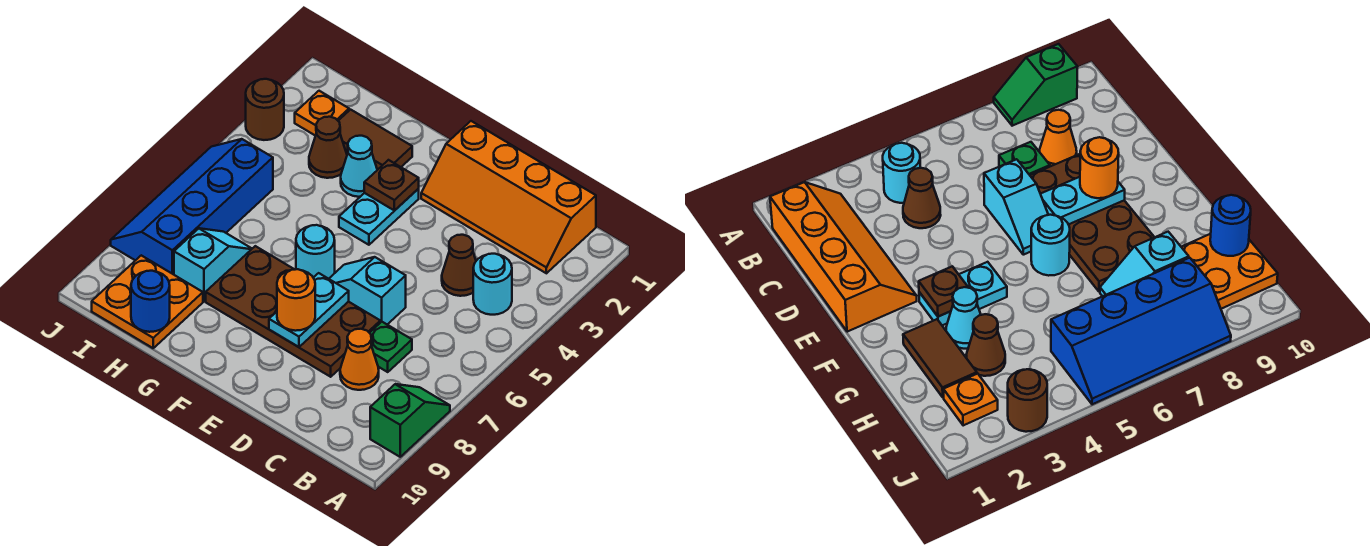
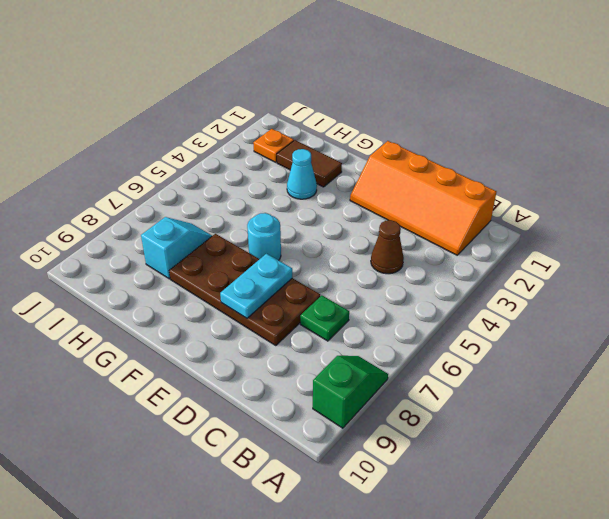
none -> cyan 1x1 round brick [473,254,512,315]
none -> orange 1x1 cone [340,329,379,390]
none -> cyan 1x2 slope [329,257,406,324]

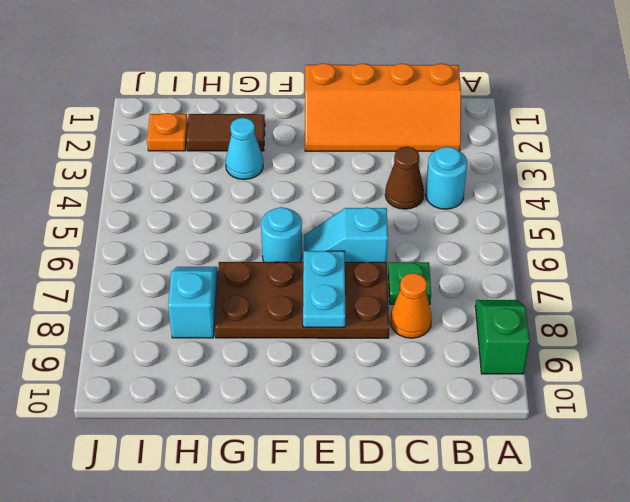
none -> cyan 1x2 plate [339,189,419,245]
none -> brown 1x1 cone [309,117,347,178]
none -> orange 2x2 plate [92,255,203,348]

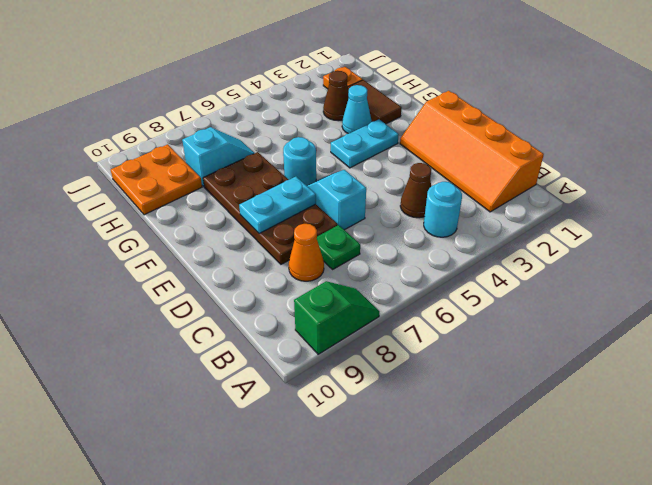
none -> blue 2x4 slope [111,139,273,275]
none -> brown 1x1 round brick [246,79,284,140]
none -> brown 1x1 plate [364,160,419,211]

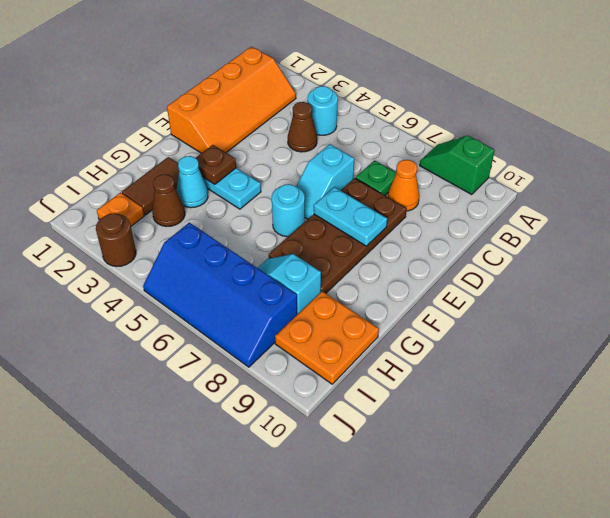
none -> blue 1x1 round brick [131,271,170,332]
none -> orange 1x1 round brick [277,269,315,331]

